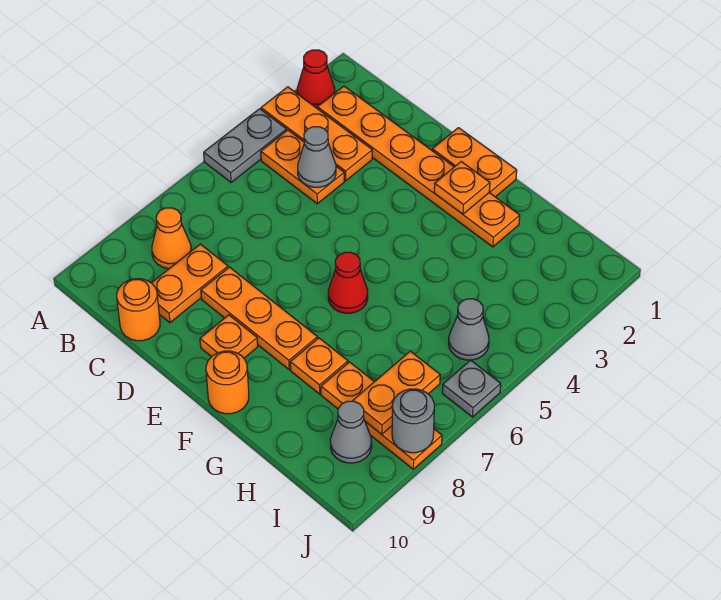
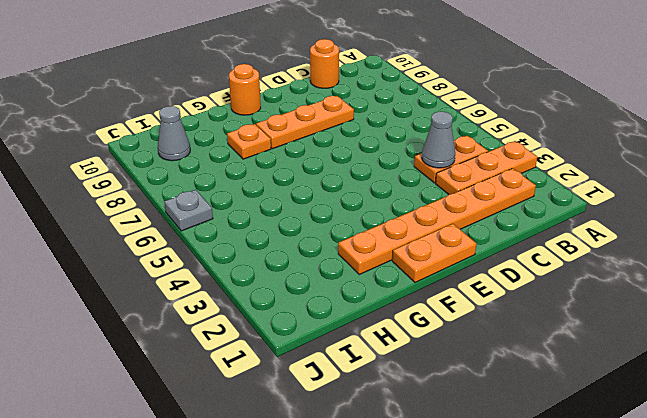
none -> red 1x1 cone [297,50,335,108]
none -> grey 1x2 plate [204,109,287,182]
none -> orange 1x1 cone [152,208,191,269]

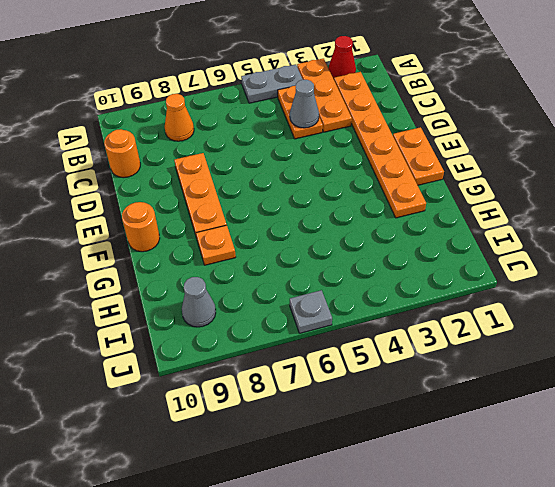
none -> orange 1x2 plate [152,244,228,323]
none -> orange 1x1 plate [200,315,258,358]
none -> red 1x1 cone [328,252,368,313]

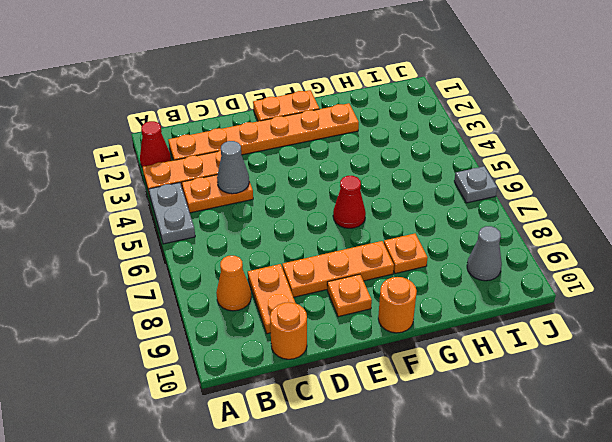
none -> orange 1x3 plate [321,362,442,469]
none -> grey 1x1 cone [449,299,489,360]
none -> orange 1x1 plate [434,162,490,214]

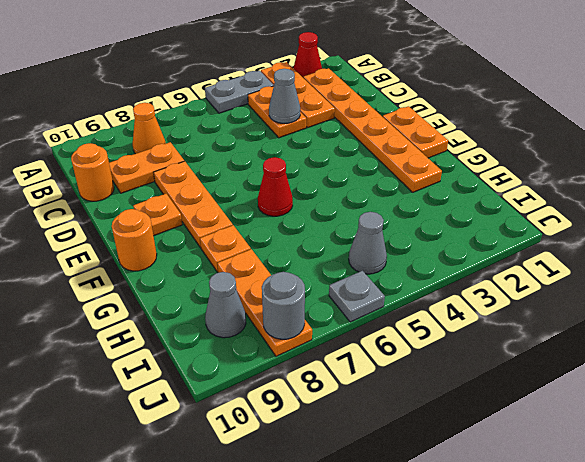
none -> orange 1x1 plate [434,162,490,214]
none -> orange 1x2 plate [353,351,440,434]

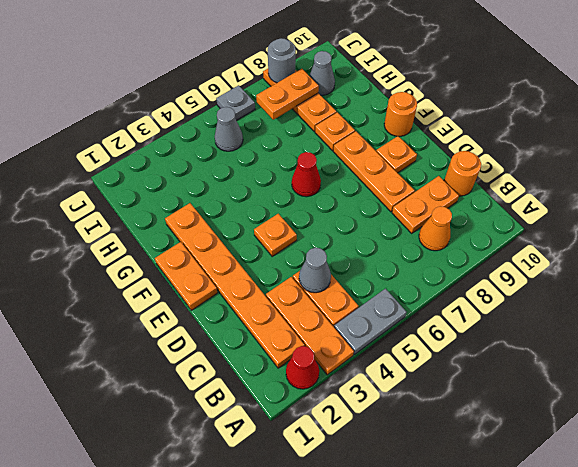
orange 1x1 plate [254,214,297,256] -> orange 1x1 plate moved to [434,162,490,214]

